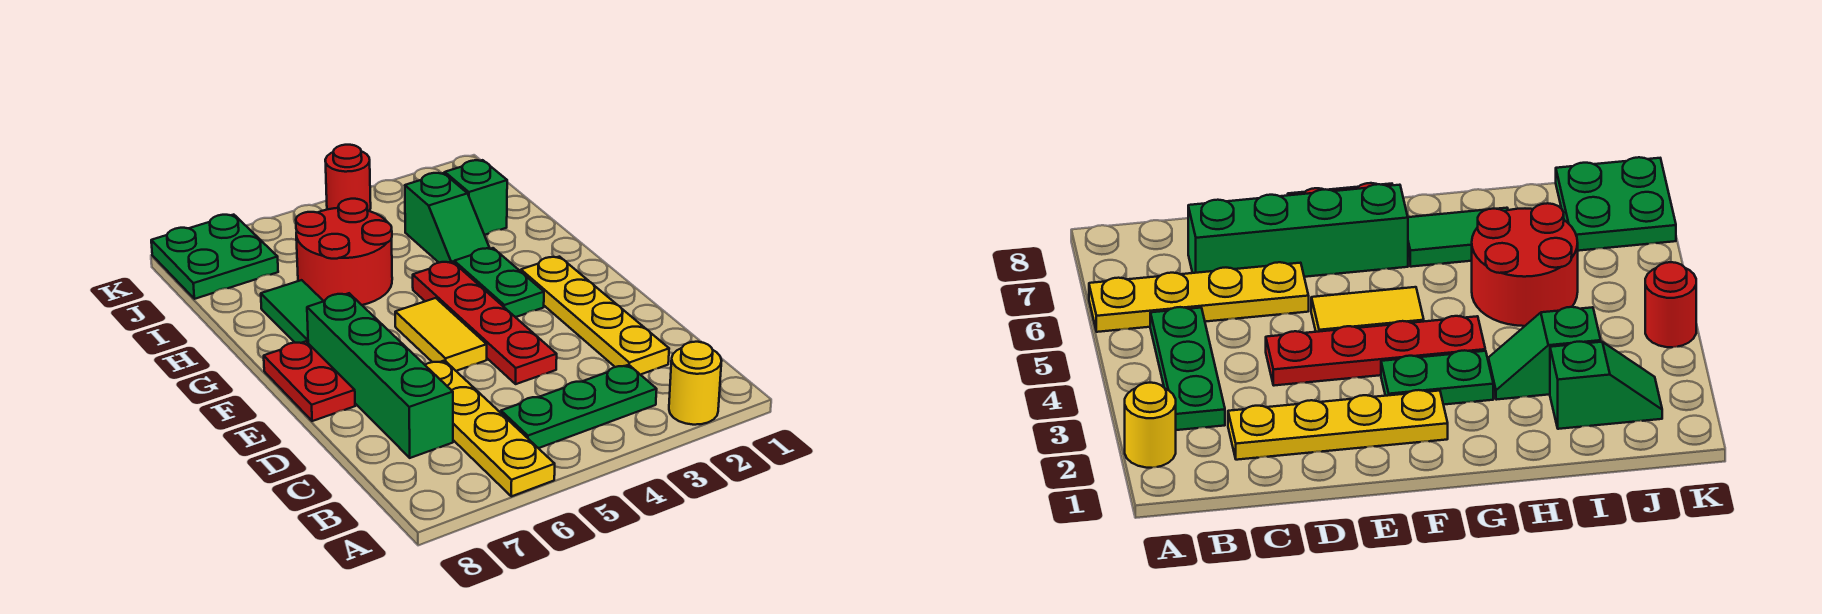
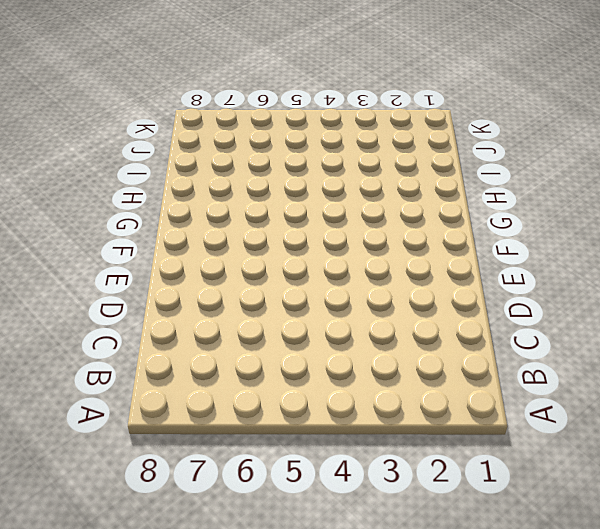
none -> yellow 1x1 round brick [669,342,721,425]
none -> yellow 1x4 plate [425,361,555,496]
none -> green 1x3 plate [501,365,657,448]

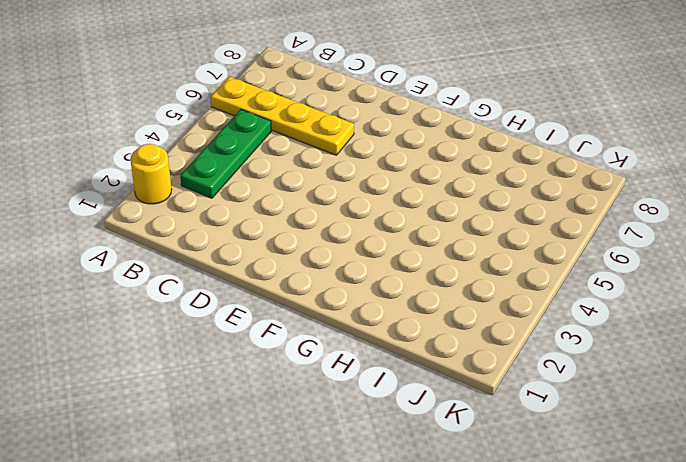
none -> yellow 1x4 plate [521,257,669,375]
none -> green 1x4 brick [307,293,453,458]
none -> red 1x4 plate [413,262,557,384]

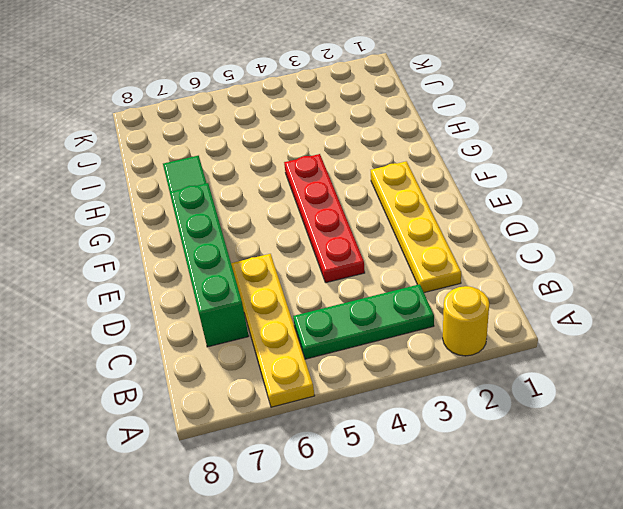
none -> yellow 1x2 tile [395,298,487,371]
none -> red 1x2 plate [264,341,355,421]
none -> green 1x2 plate [454,248,544,317]

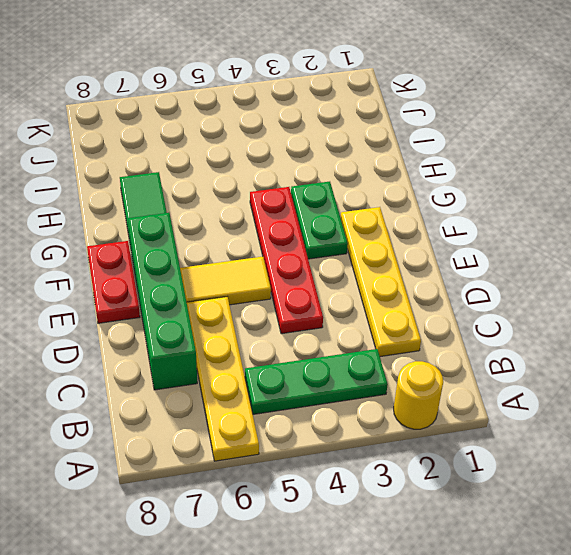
yellow 1x2 tile [180,257,271,305] -> yellow 1x2 tile turned to [395,298,487,371]
none -> green 1x2 slope [405,173,490,263]
none -> red 2x2 round brick [296,199,392,305]
none -> green 1x2 slope [444,160,507,235]

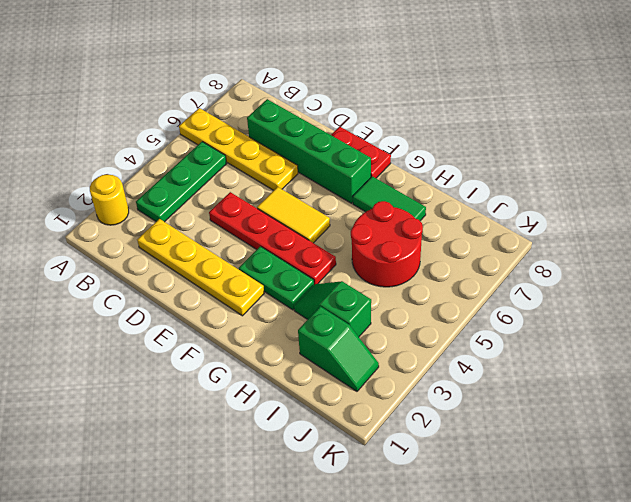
none -> green 2x2 plate [151,215,278,299]
none -> red 1x1 round brick [325,145,371,211]

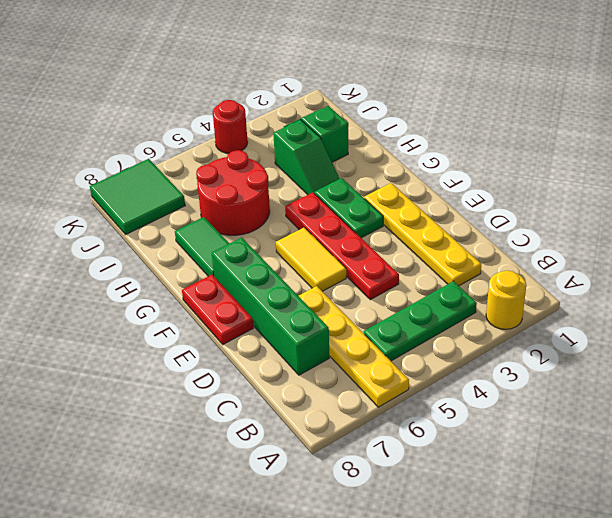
green 2x2 tile [90,159,185,234] -> green 2x2 plate [151,215,278,299]

